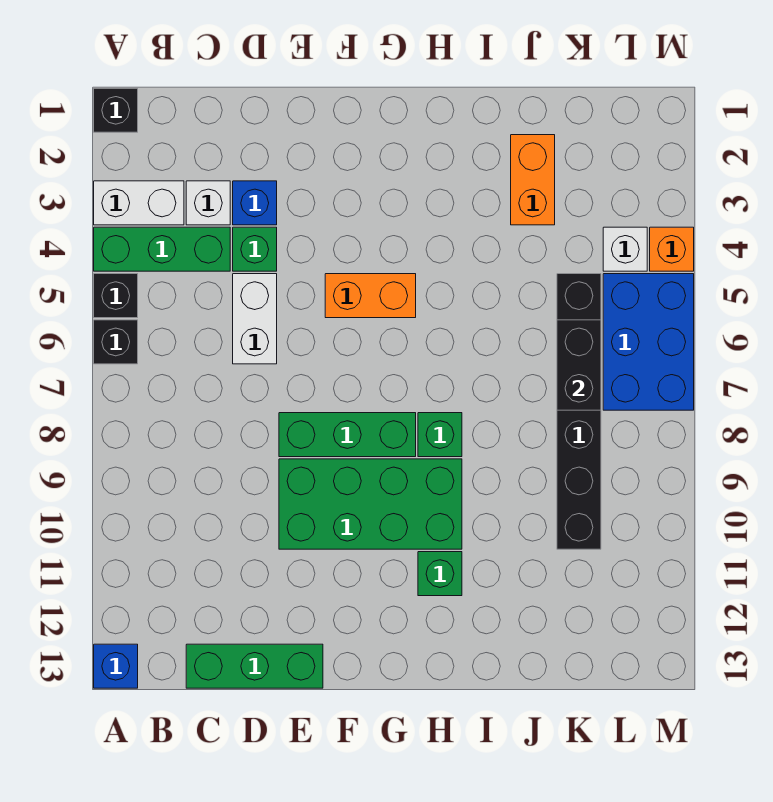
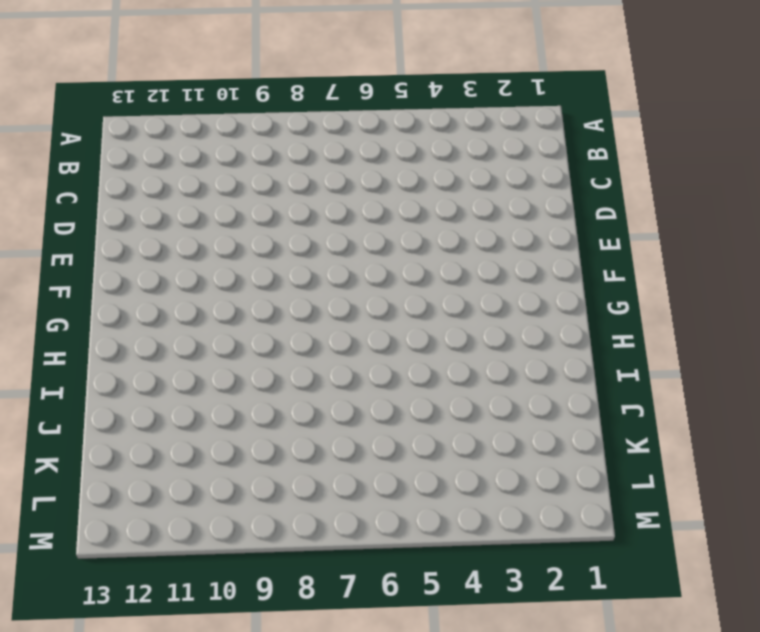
none -> black 1x1 brick [94,88,138,132]
none -> white 1x2 brick [94,181,184,225]
none -> green 1x3 brick [94,227,230,271]

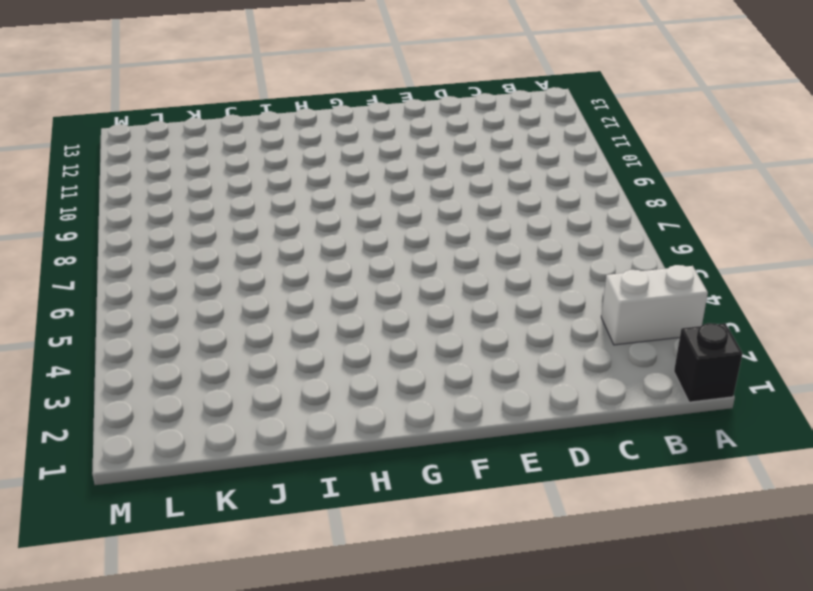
none -> green 1x3 brick [94,227,230,271]
none -> black 1x1 brick [94,274,138,318]
none -> black 1x1 brick [94,320,138,364]

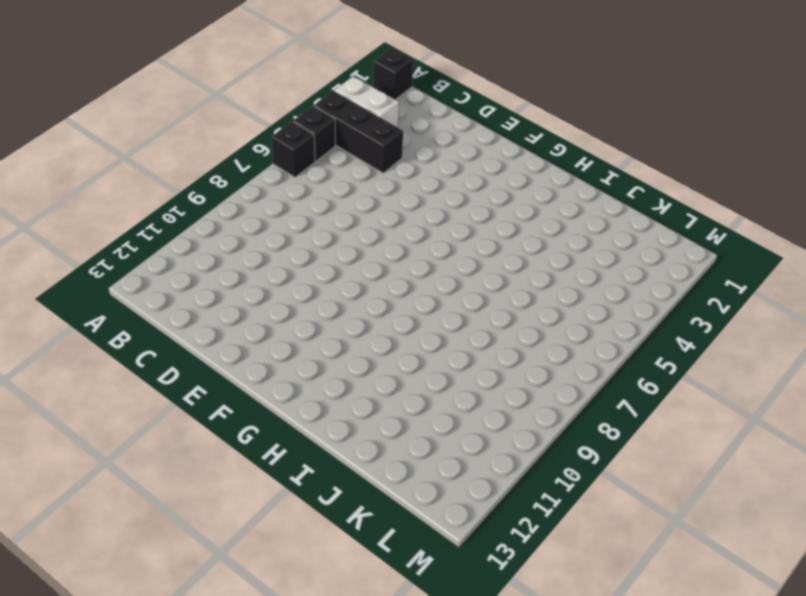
black 1x3 brick [314,91,403,173] -> green 1x3 brick [94,227,230,271]
none -> blue 1x1 brick [94,644,138,688]
none -> white 1x1 brick [186,181,230,225]
none -> green 1x3 brick [186,644,323,688]

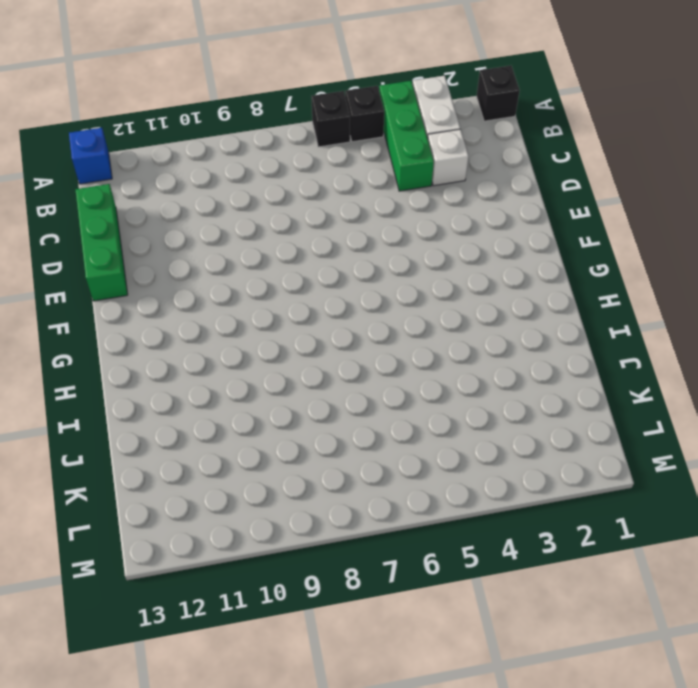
none -> blue 1x1 brick [233,181,277,225]
none -> green 1x1 brick [233,227,277,271]
none -> white 1x2 brick [233,274,277,364]

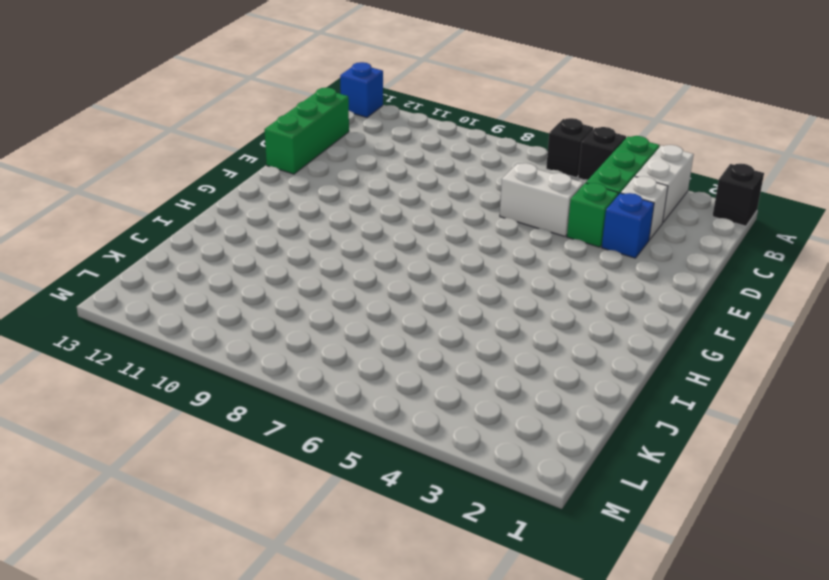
none -> green 1x3 brick [279,413,416,457]
none -> green 2x4 brick [279,459,462,549]
none -> orange 1x2 brick [325,274,416,318]

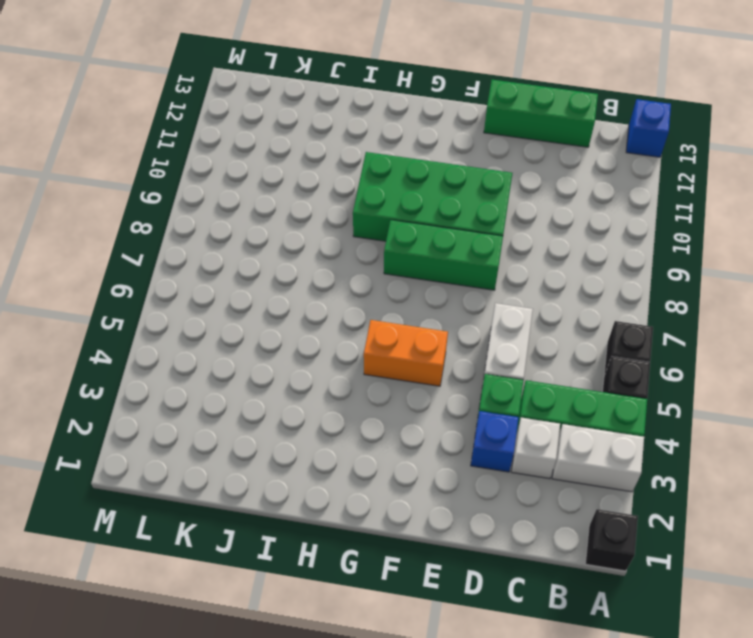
none -> green 1x1 brick [418,413,462,457]
none -> green 1x1 brick [418,552,462,596]
none -> orange 1x2 brick [511,135,555,225]

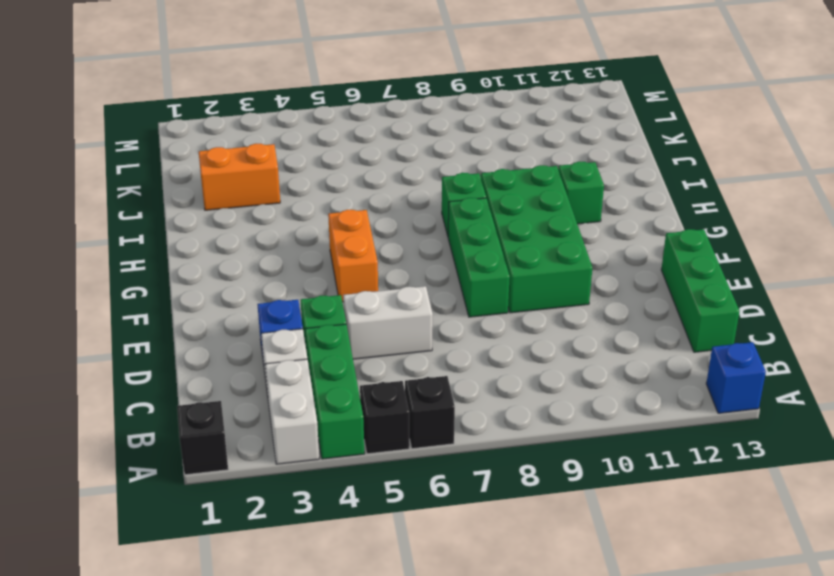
none -> black 1x6 brick [557,274,601,549]
none -> white 1x1 brick [603,227,647,271]
none -> blue 2x3 brick [603,274,694,410]

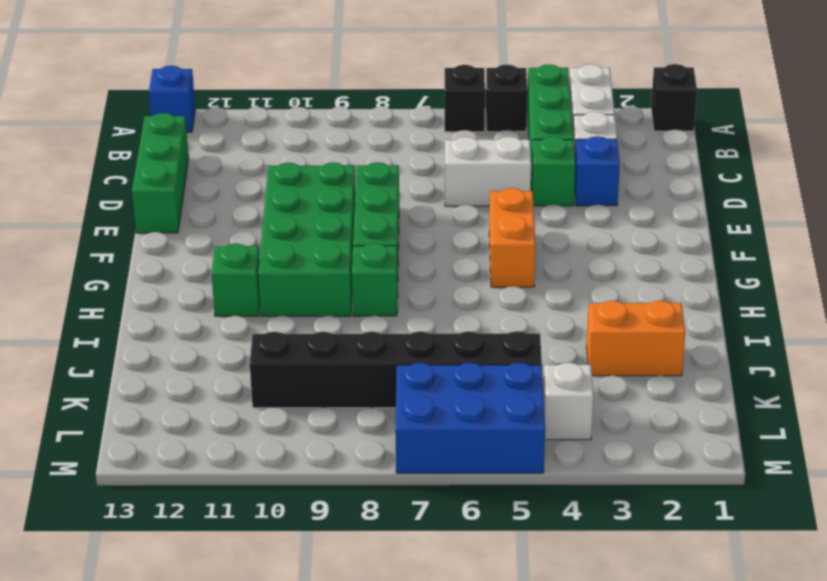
none -> orange 1x1 brick [650,227,694,271]
none -> black 1x2 brick [557,320,601,410]

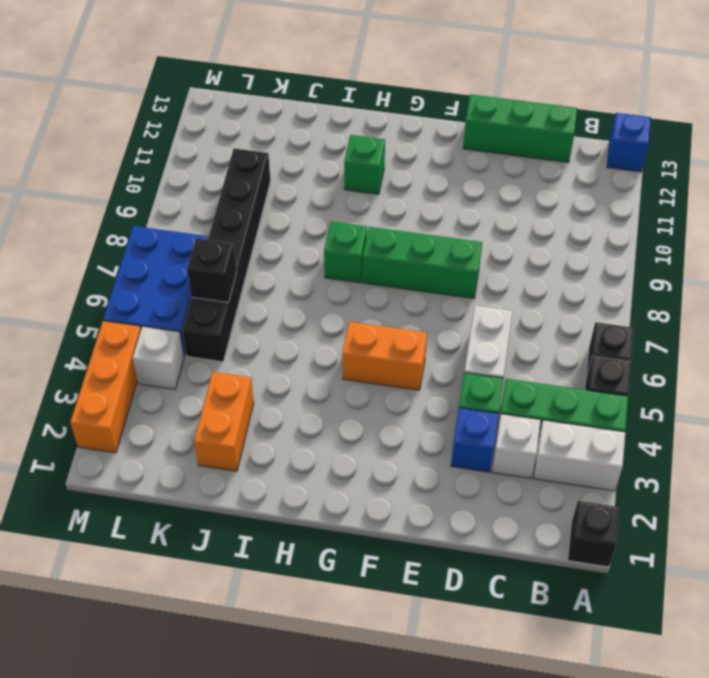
black 1x1 brick [187,239,237,303] -> black 1x2 brick [557,320,601,410]
orange 1x3 brick [70,321,141,453] -> orange 1x1 brick [650,227,694,271]
none -> green 2x4 brick [279,459,462,549]

